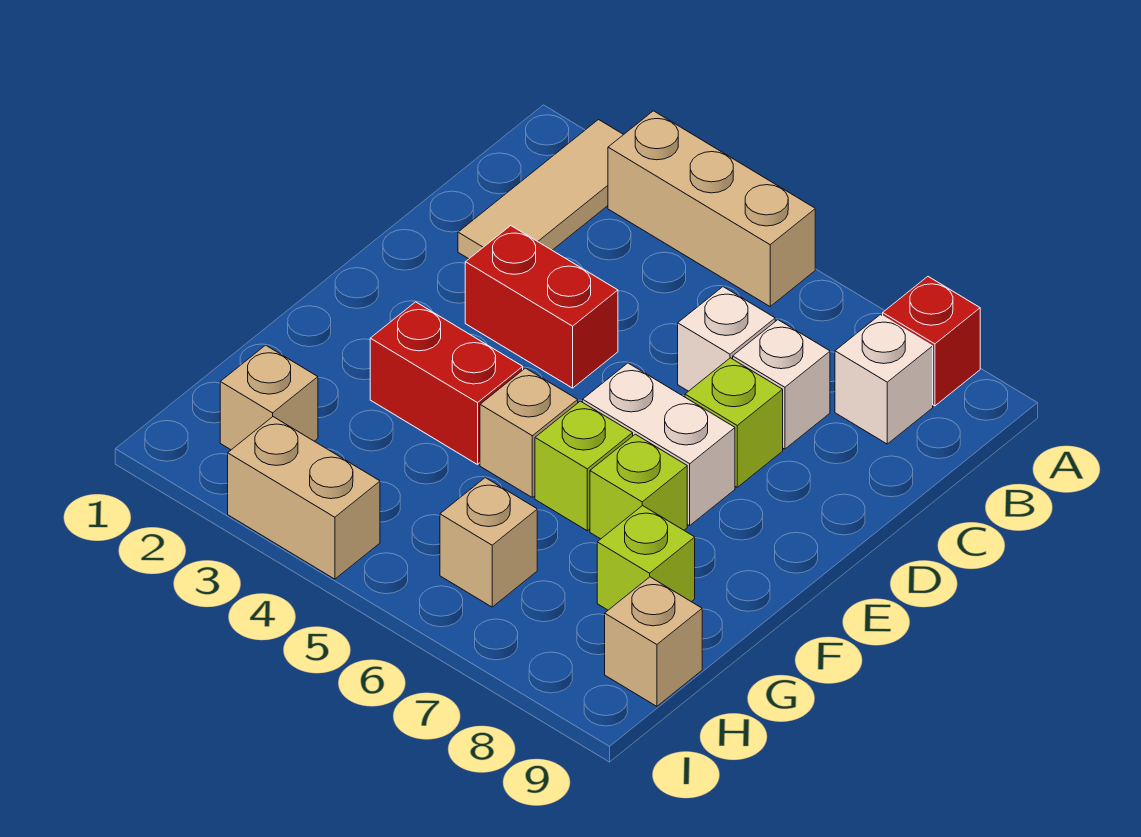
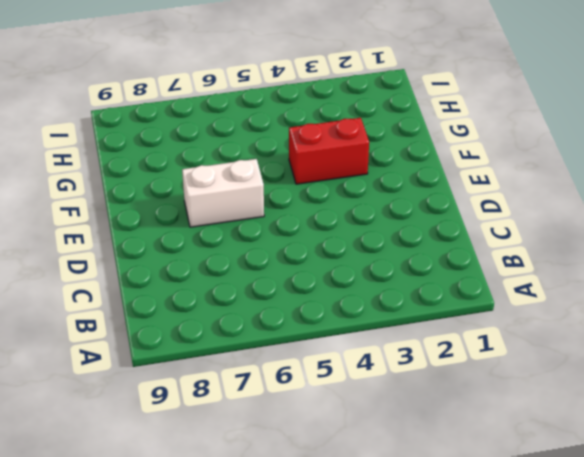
none -> tan 1x3 tile [458,120,623,259]
none -> tan 1x3 brick [608,111,815,306]
none -> red 1x1 brick [883,277,980,406]

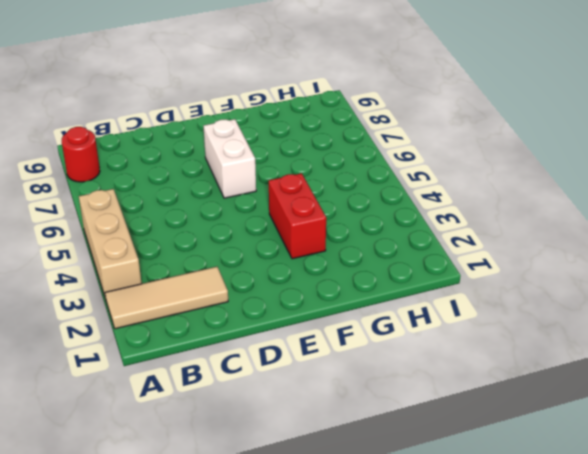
red 1x1 round brick [62,127,100,182] -> red 1x1 brick [883,277,980,406]
none -> white 1x1 brick [835,315,933,444]
none -> white 1x1 brick [678,287,775,391]
none -> white 1x1 brick [733,320,830,449]

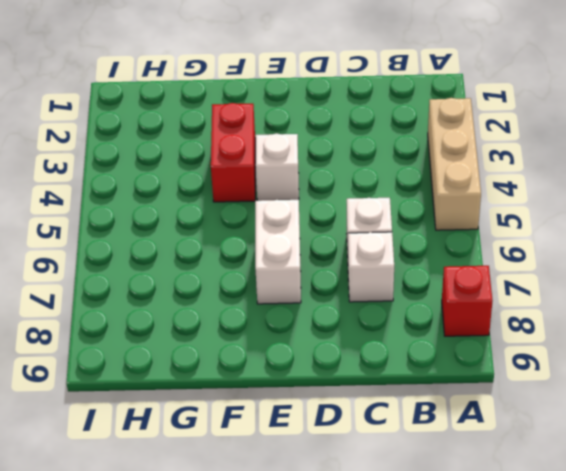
white 1x1 brick [255,133,299,201] -> white 1x1 brick moved to [835,315,933,444]
none -> tan 1x3 tile [458,120,623,259]
none -> red 1x2 brick [465,226,618,388]
none -> lime 1x1 brick [685,358,783,487]

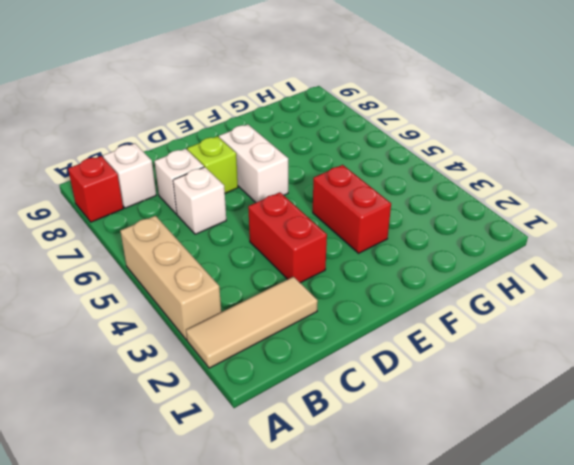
none -> tan 1x1 brick [480,368,578,497]
none -> lime 1x1 brick [535,401,633,531]
none -> lime 1x1 brick [590,434,687,539]

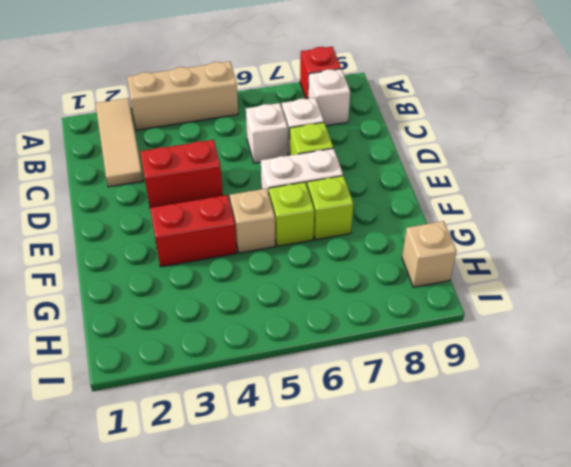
none -> lime 1x1 brick [597,506,695,610]
none -> tan 1x1 brick [220,345,318,450]
none -> tan 1x1 brick [440,478,537,607]

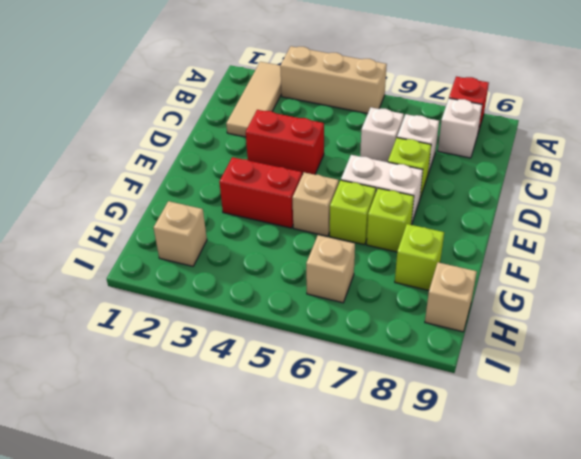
none -> tan 1x2 brick [228,417,380,579]

